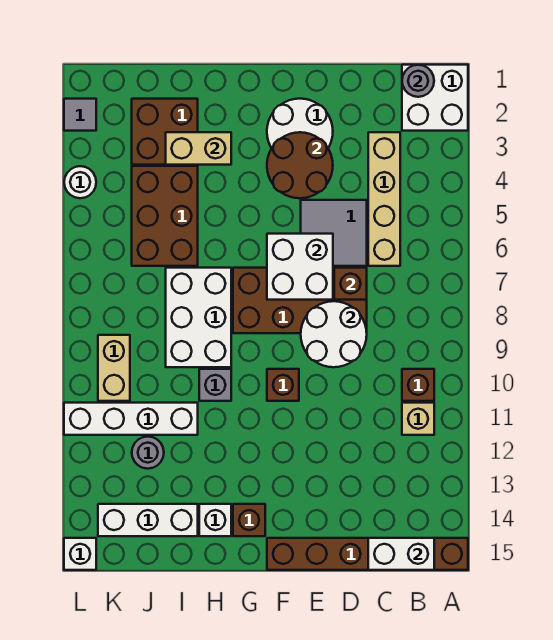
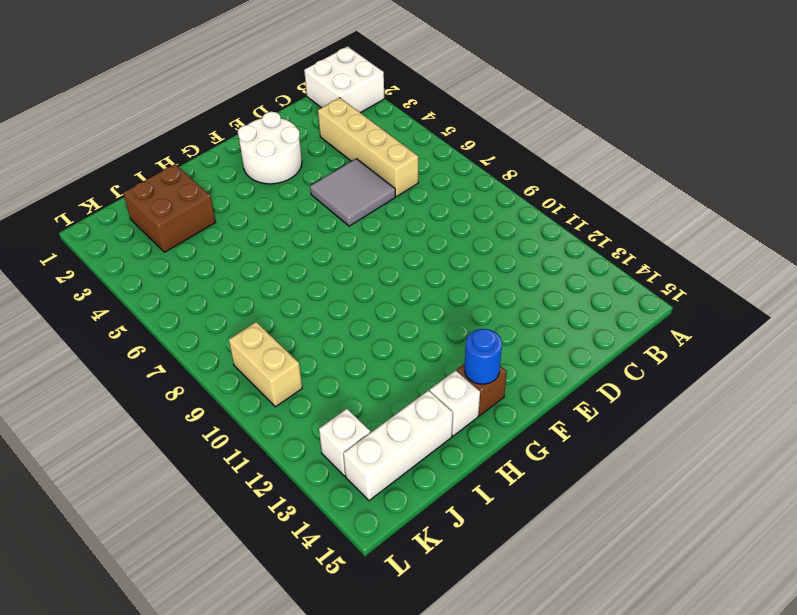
blue 1x1 round brick [464,329,502,384] -> none
white 1x1 brick [319,409,370,476] -> white 1x1 brick moved to [64,538,96,570]
none -> brown 1x6 brick [267,538,468,570]
none -> brown 1x1 brick [402,369,434,401]
none -> tan 1x1 brick [402,403,434,435]

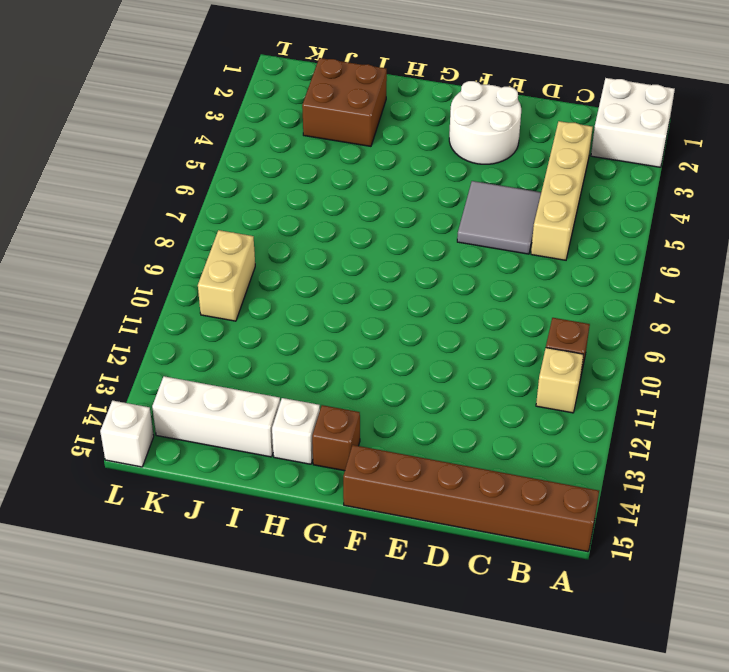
none -> brown 2x4 brick [233,268,367,333]
none -> brown 1x1 brick [267,369,299,401]
none -> white 2x3 brick [166,268,231,367]

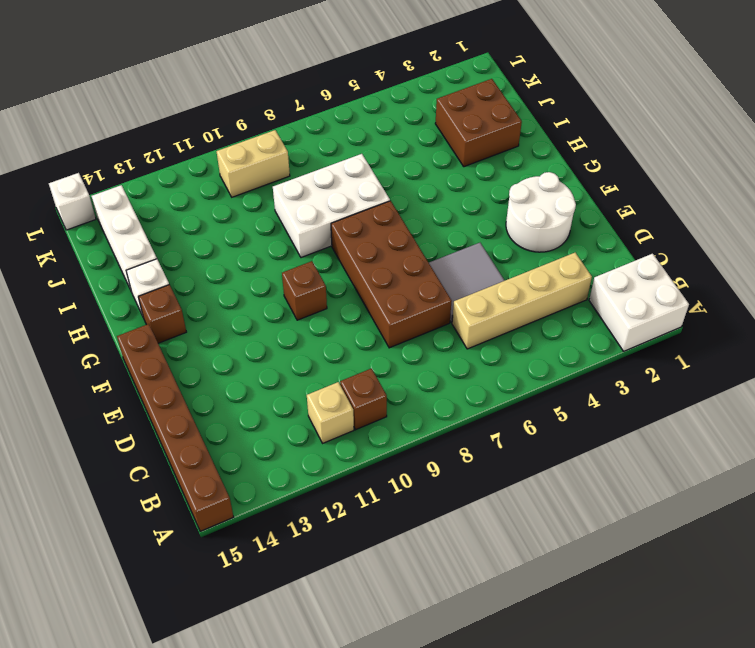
none -> grey 1x1 brick [199,369,231,401]
none -> brown 2x3 brick [132,166,198,266]
none -> white 1x4 brick [64,403,198,435]

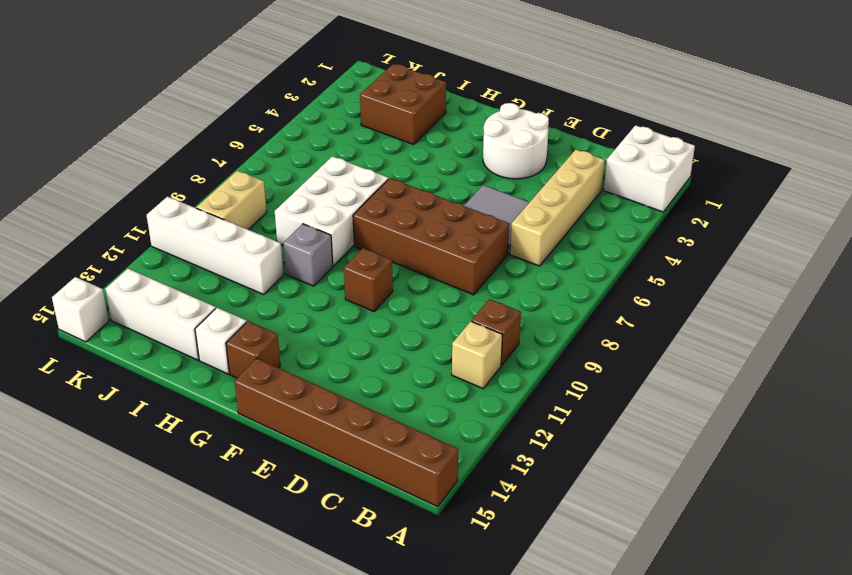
none -> brown 2x3 brick [132,166,198,266]
none -> grey 1x1 round brick [132,437,164,469]
none -> grey 1x1 tile [64,99,96,131]

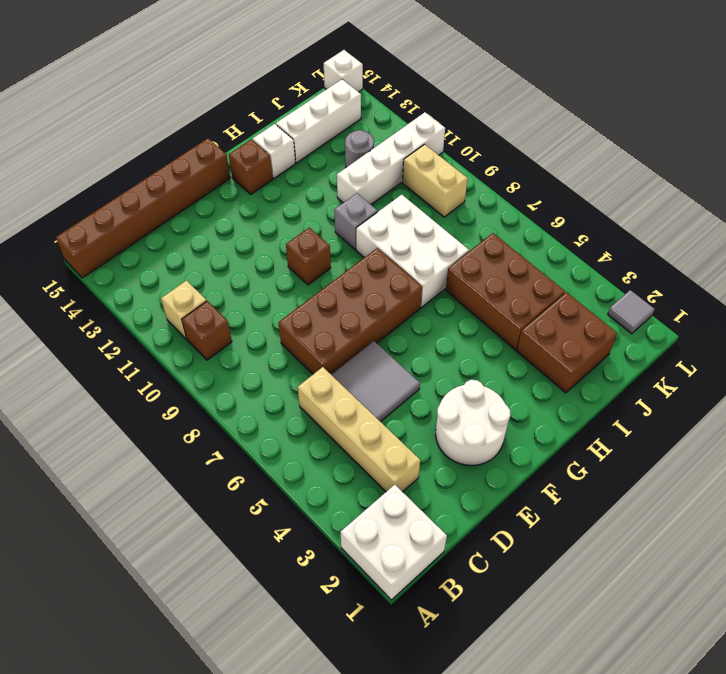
none -> white 1x1 round brick [64,166,96,198]
none -> grey 1x1 round brick [402,65,434,97]
none -> white 1x2 brick [368,538,434,570]

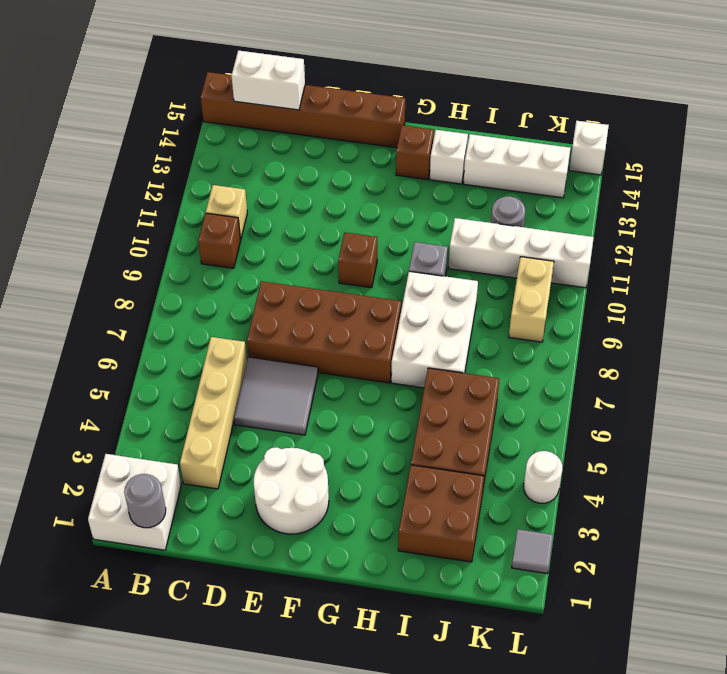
none -> brown 1x1 brick [334,268,367,300]
none -> white 2x2 round brick [301,301,367,367]
none -> brown 2x2 round brick [267,132,333,198]

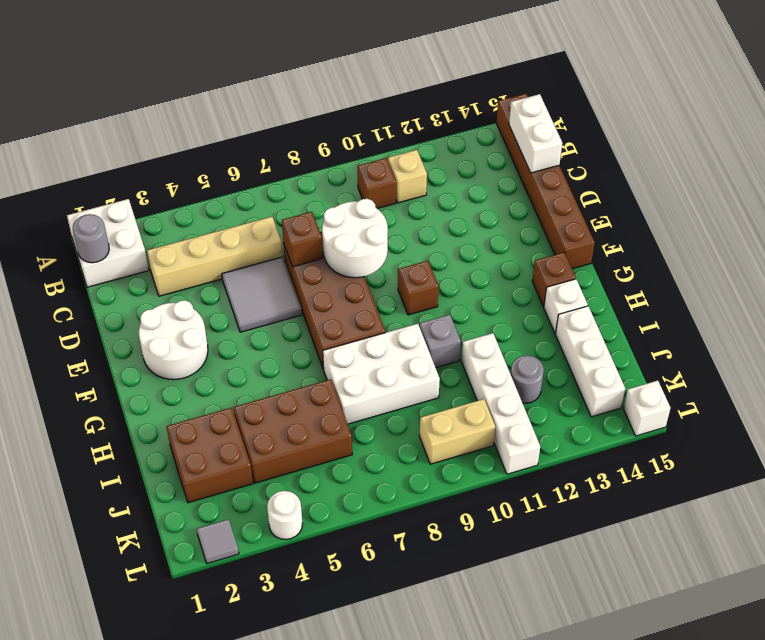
none -> brown 2x2 round brick [267,132,333,198]
none -> white 2x2 brick [267,234,333,300]
none -> tan 1x2 brick [166,132,231,165]

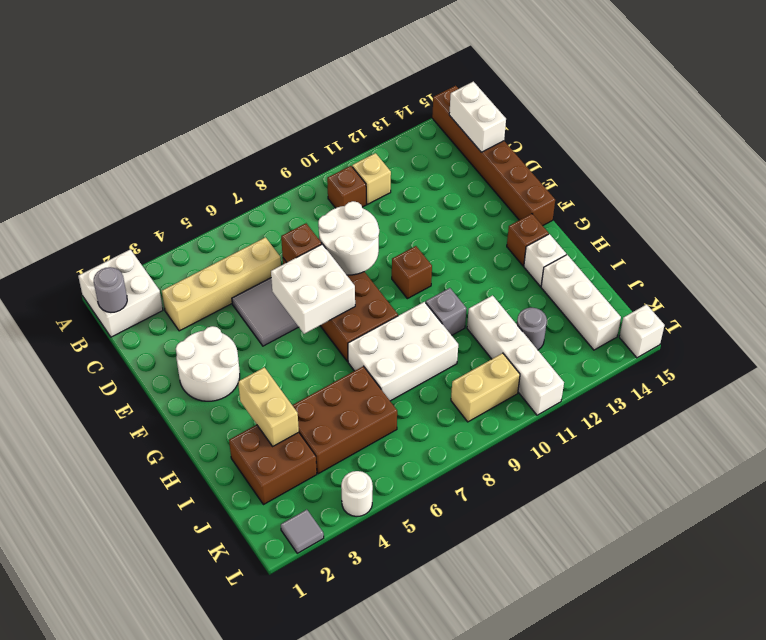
none -> brown 2x2 round brick [267,132,333,198]

